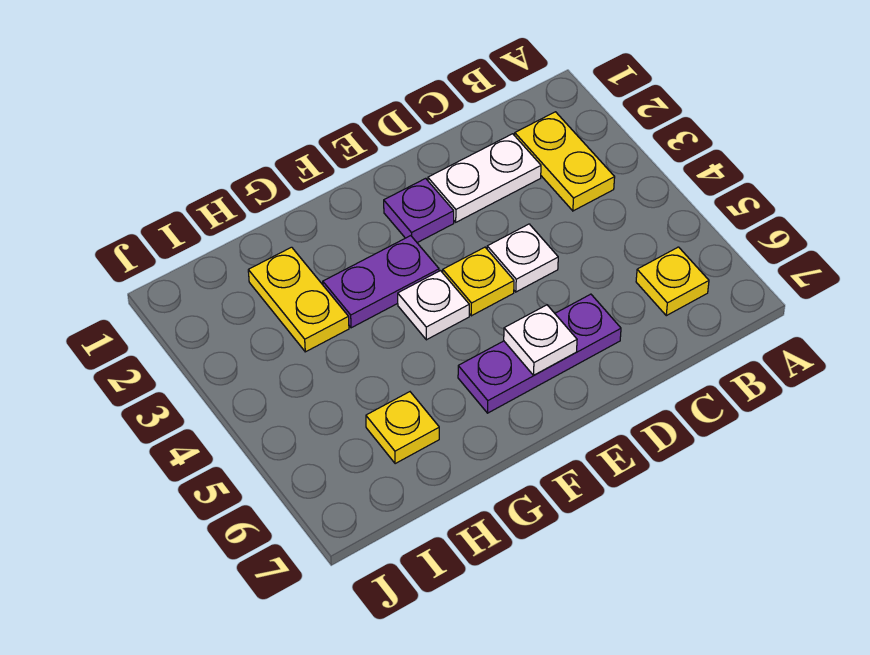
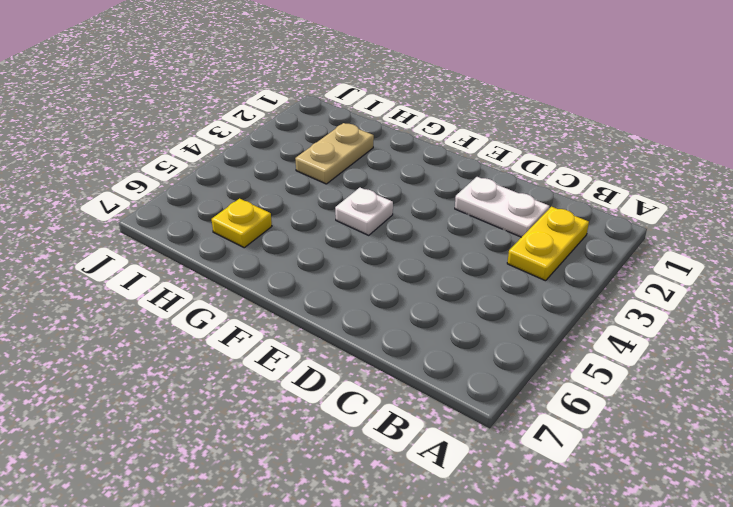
tan 1x2 plate [295,123,374,184] -> yellow 1x2 plate [248,247,349,352]
none -> yellow 1x1 plate [636,247,709,316]
none -> white 1x1 plate [487,224,558,292]
none -> purple 1x3 plate [458,294,621,413]

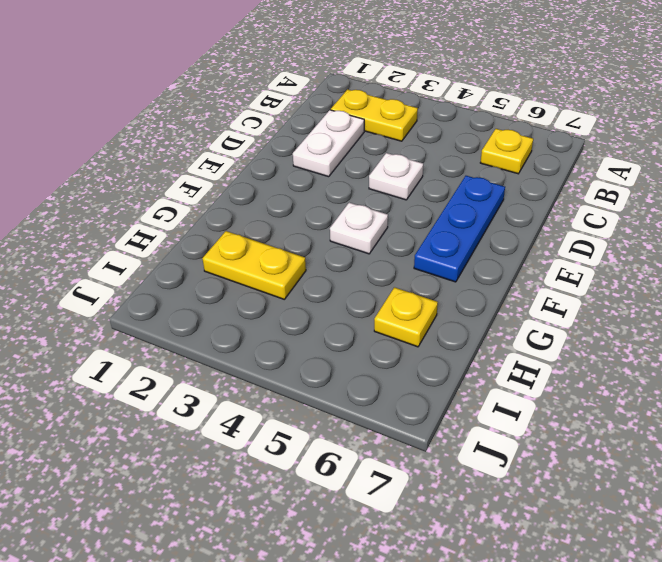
blue 1x3 plate [414,176,505,282] -> purple 1x3 plate [458,294,621,413]
none -> purple 1x1 plate [384,178,454,243]
none -> yellow 1x1 plate [443,247,514,316]
none -> purple 1x2 plate [323,236,439,328]

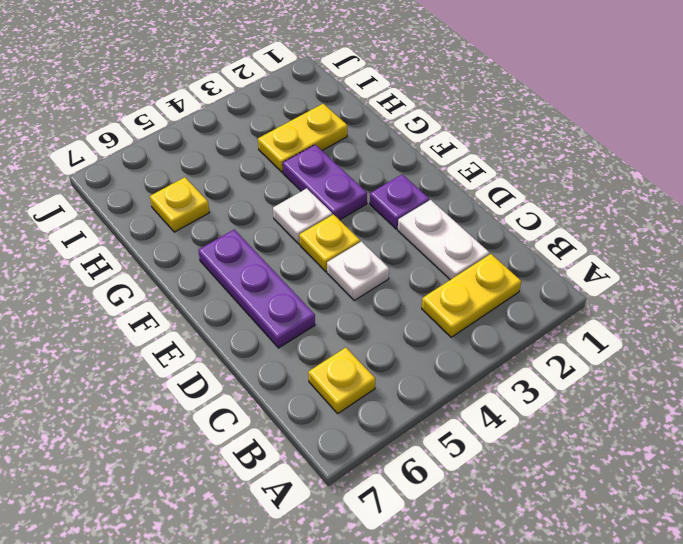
none -> white 1x1 plate [504,305,577,375]

